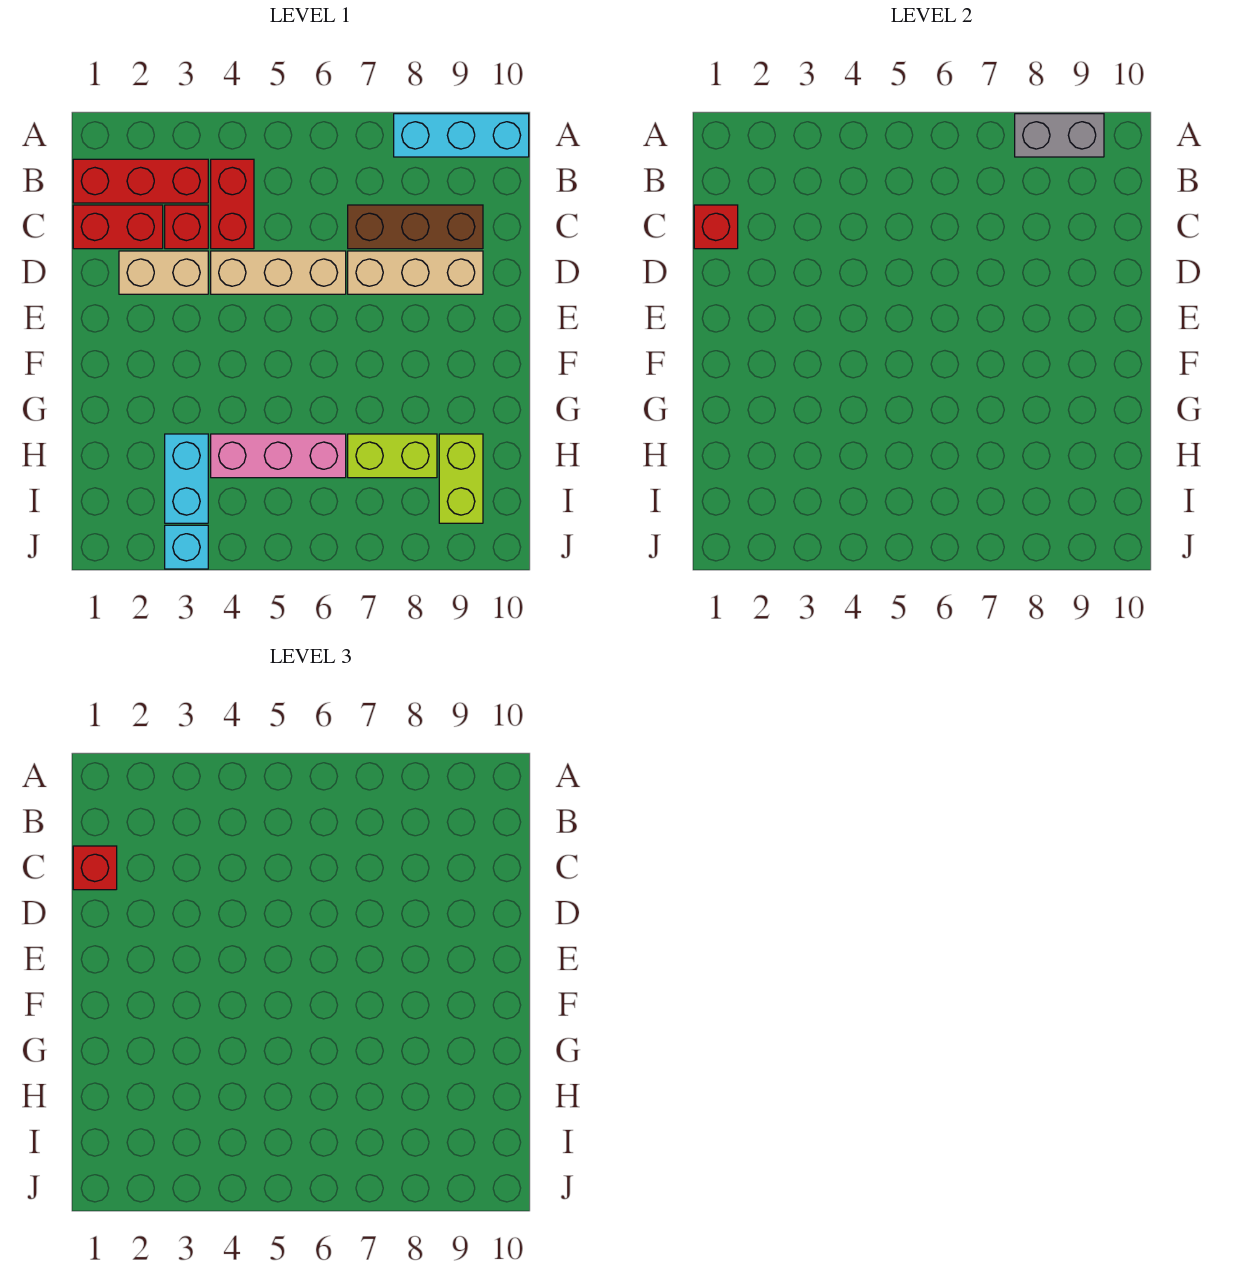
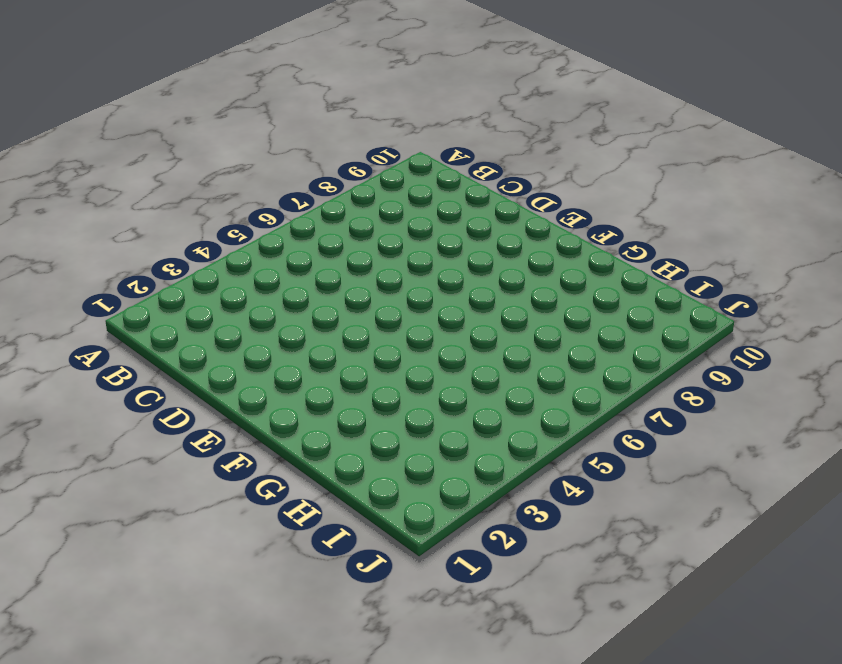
none -> cyan 1x3 brick [394,114,529,157]
none -> red 1x3 brick [73,159,208,203]
none -> red 1x2 brick [211,159,254,249]

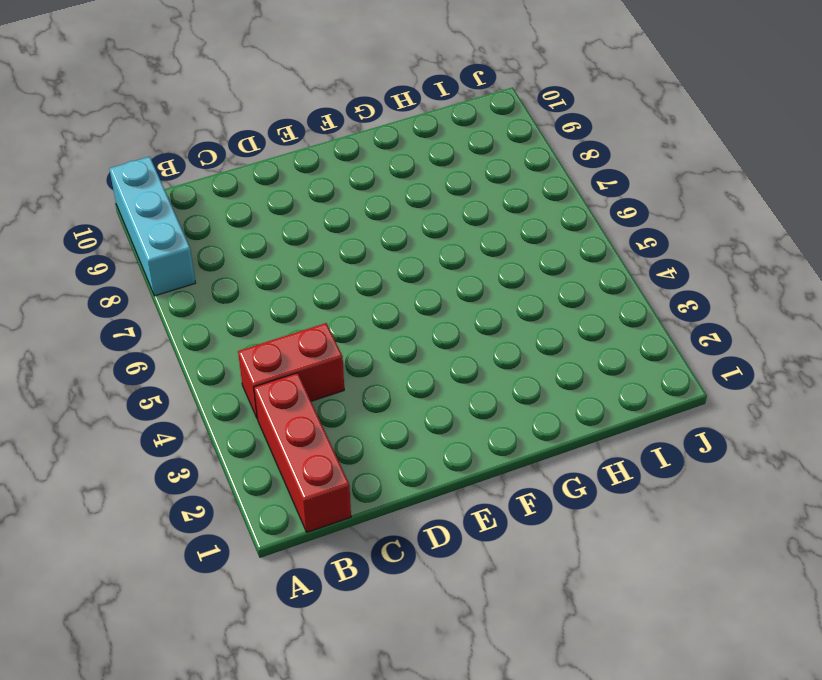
none -> red 1x2 brick [73,205,163,249]
none -> red 1x1 brick [165,205,208,249]
none -> brown 1x3 brick [348,205,483,249]

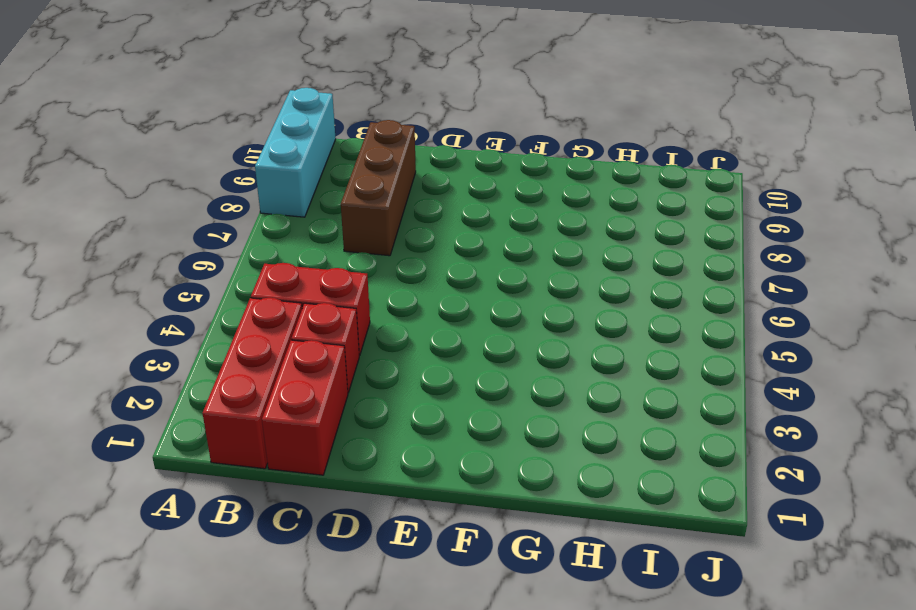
none -> tan 1x2 brick [119,251,208,294]
none -> tan 1x3 brick [211,251,346,294]
none -> tan 1x3 brick [348,251,483,294]

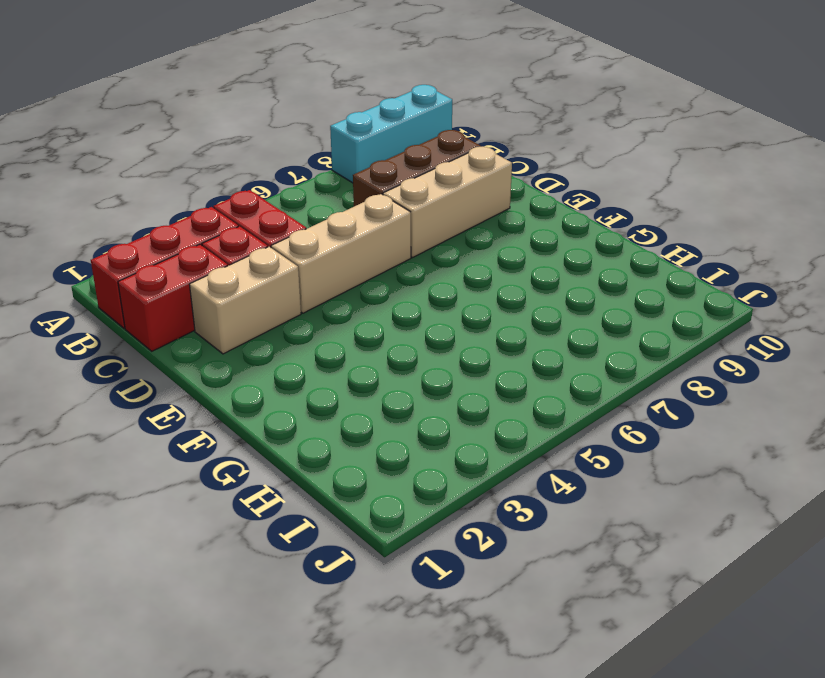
none -> cyan 1x2 brick [165,434,208,523]
none -> pink 1x3 brick [211,434,346,478]
none -> lime 1x2 brick [348,434,437,478]

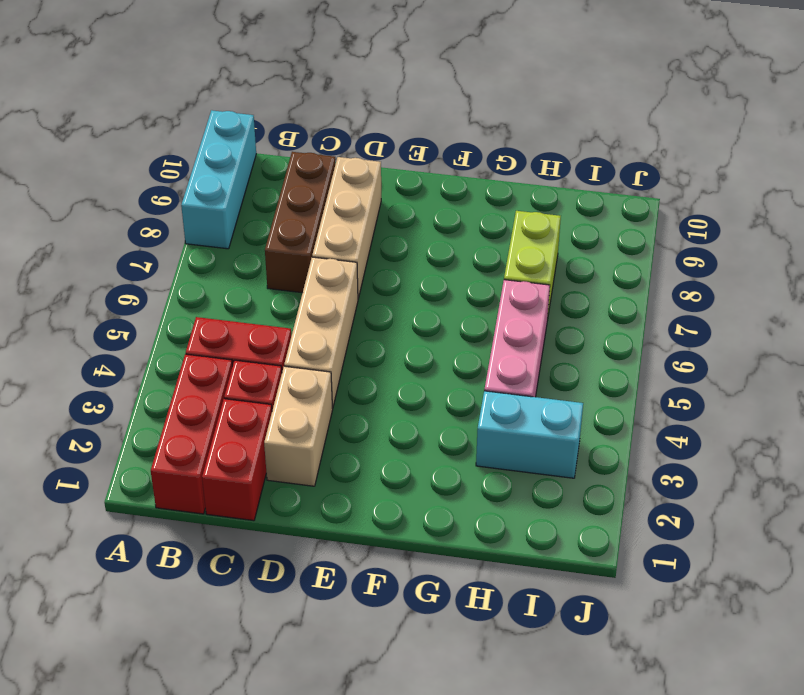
none -> lime 1x2 brick [439,434,483,523]
none -> cyan 1x1 brick [165,525,208,569]
none -> grey 1x2 brick [1015,114,1104,157]

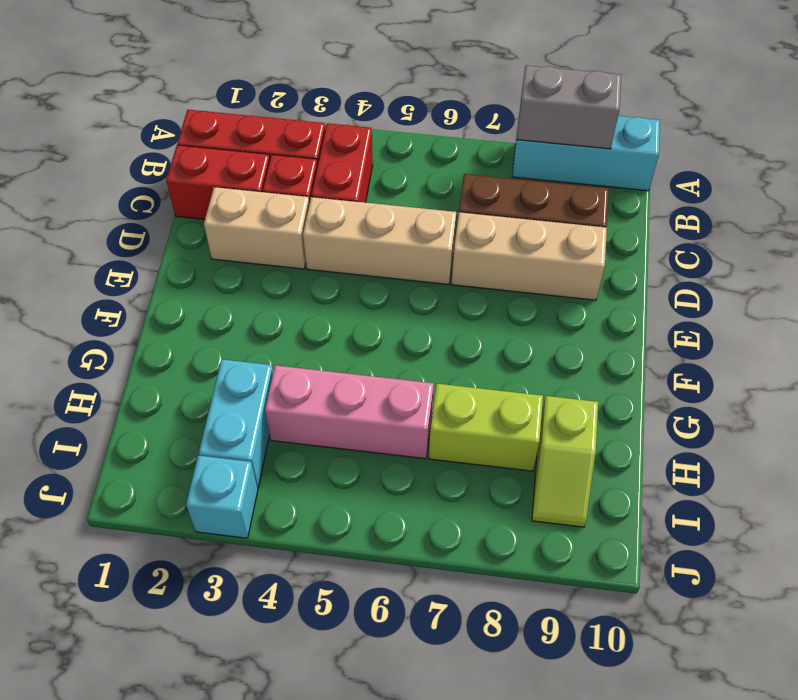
lime 1x2 slope [532,396,598,527] -> lime 1x2 brick [439,434,483,523]
none -> red 1x1 brick [694,205,738,249]
none -> red 1x1 brick [73,846,117,890]

